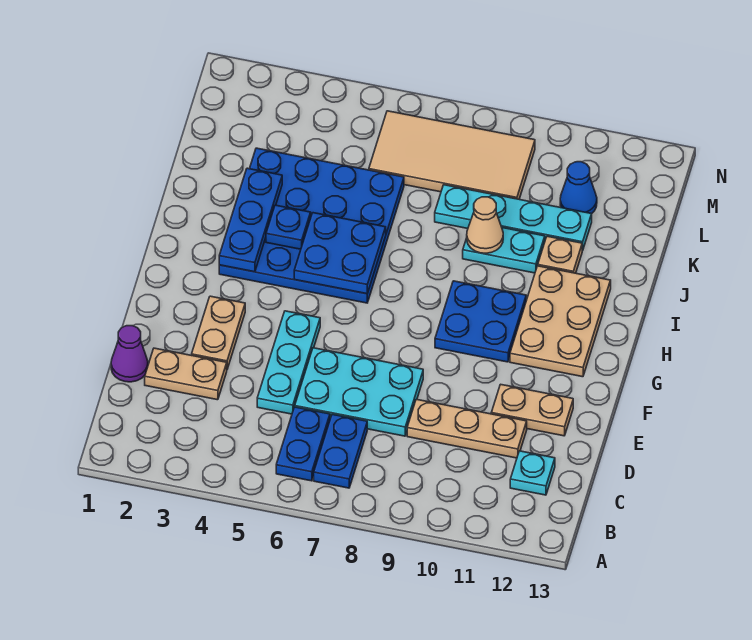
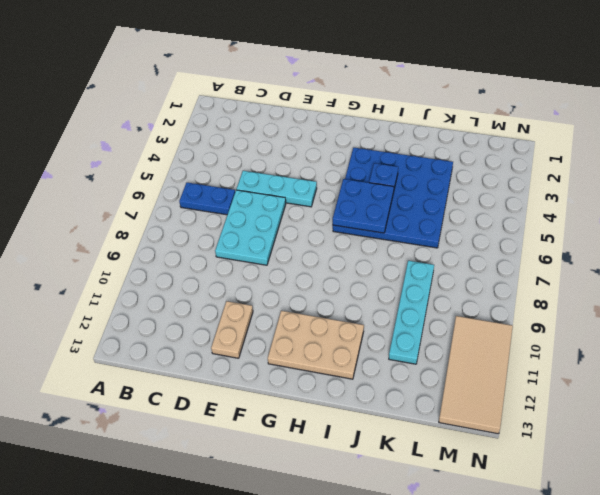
tan 2x4 tile [439,316,513,434] -> tan 2x4 tile moved to [369,111,535,199]
none -> blue 1x2 plate [314,414,367,488]
none -> cyan 1x1 plate [510,451,555,495]
none -> purple 1x1 cone [111,326,148,382]

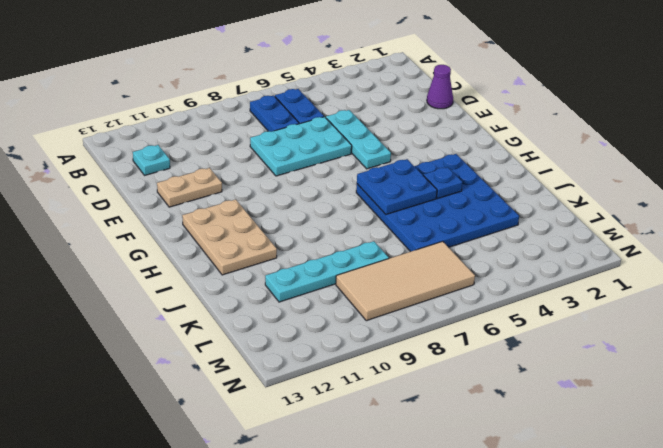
none -> tan 1x2 plate [145,348,227,400]
none -> tan 1x3 plate [407,399,527,458]
none -> tan 1x2 plate [192,296,245,369]

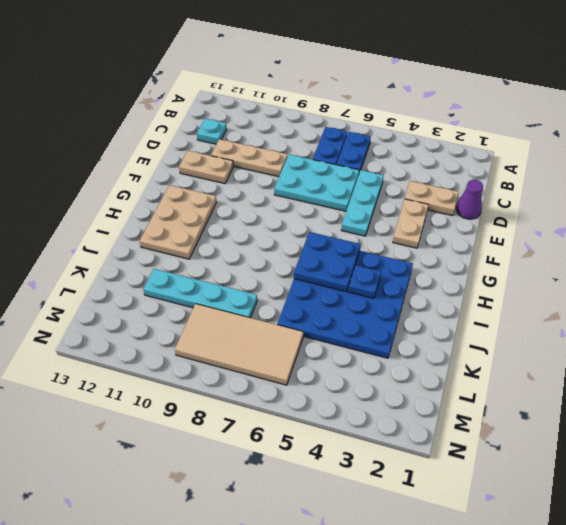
none -> blue 2x2 plate [435,281,526,362]
none -> cyan 1x2 plate [463,228,545,273]
none -> tan 1x1 plate [538,236,582,273]

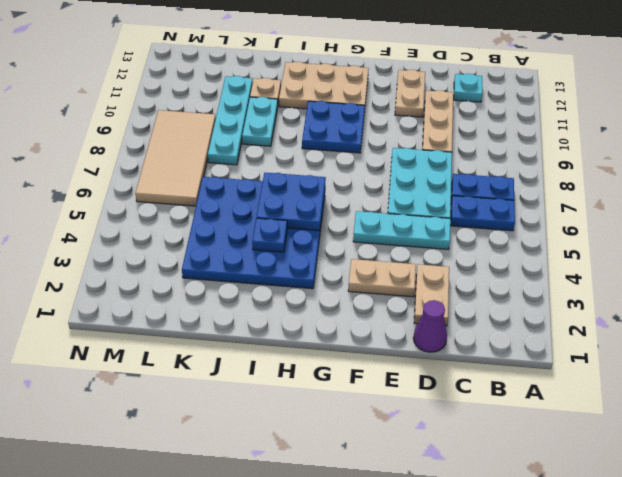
none -> blue 1x1 cone [560,162,597,214]
none -> blue 1x3 plate [219,168,282,272]
none -> tan 1x1 cone [467,197,503,253]

